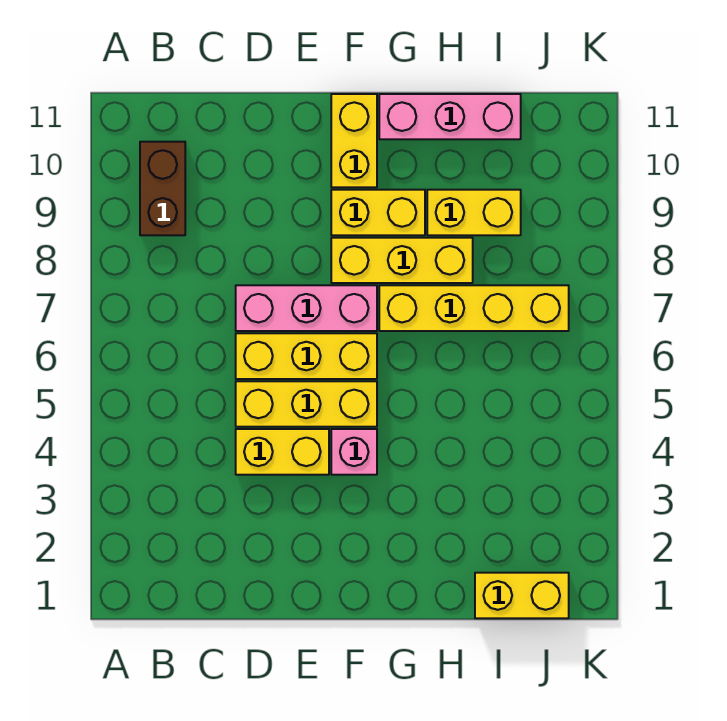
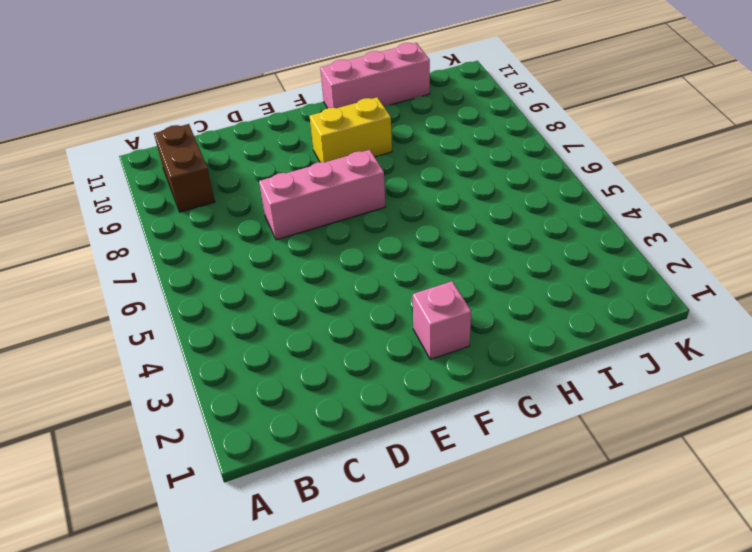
pink 1x1 brick [413,281,471,360] -> pink 1x1 brick moved to [331,429,377,475]
none -> yellow 1x2 brick [236,429,329,475]
none -> yellow 1x3 brick [236,381,377,427]
none -> yellow 1x3 brick [236,333,377,379]

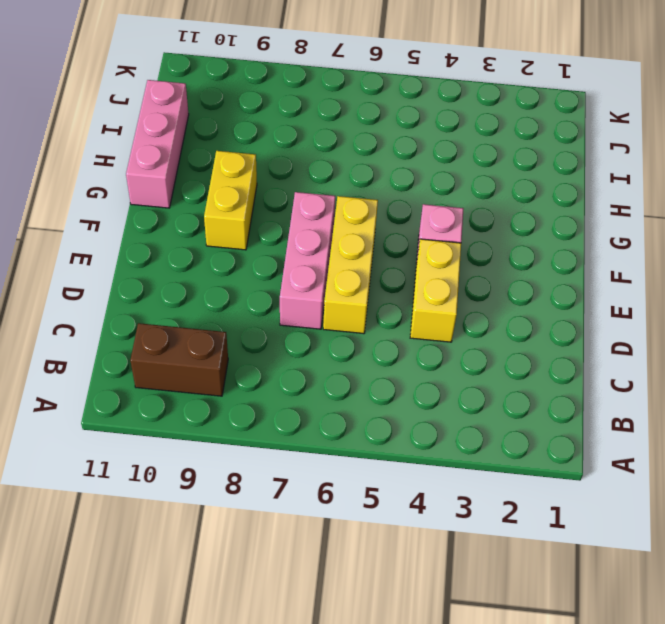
none -> yellow 1x3 brick [236,381,377,427]
none -> yellow 1x3 brick [331,238,473,283]
none -> yellow 1x2 brick [331,94,377,187]

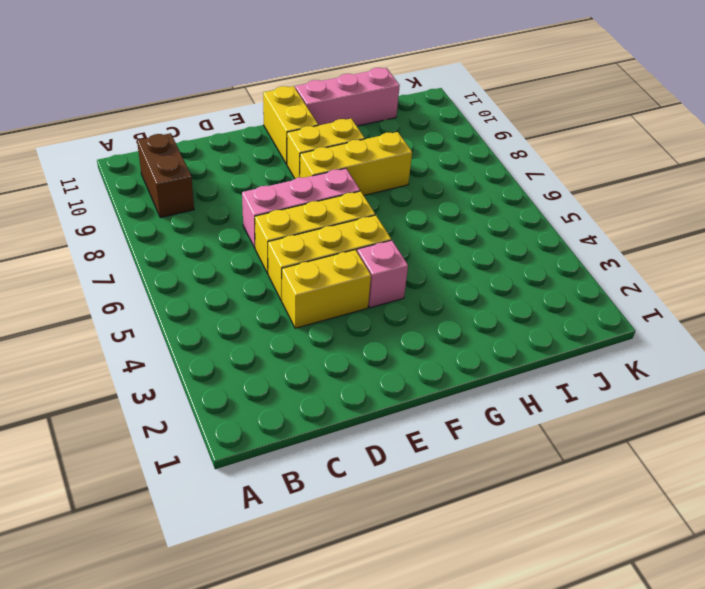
none -> yellow 1x4 brick [379,285,569,331]
none -> yellow 1x2 brick [427,190,521,235]
none -> yellow 1x2 brick [475,573,569,618]

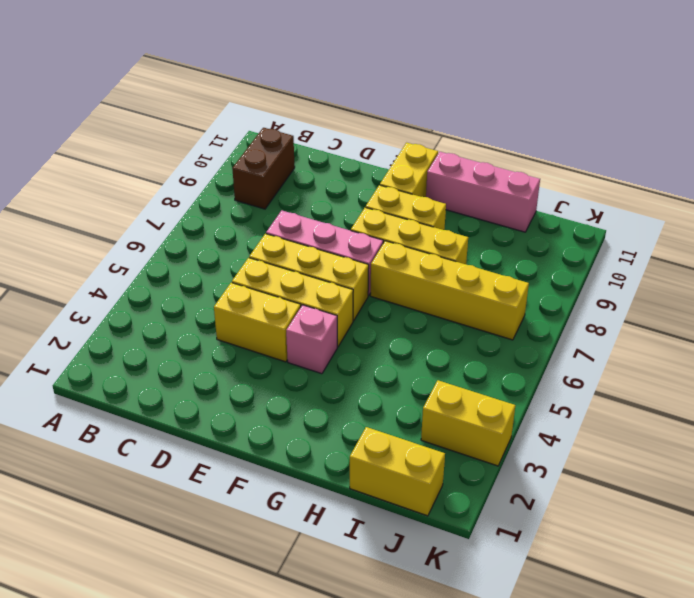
yellow 1x2 brick [421,380,515,466] -> yellow 1x2 brick moved to [427,190,521,235]

